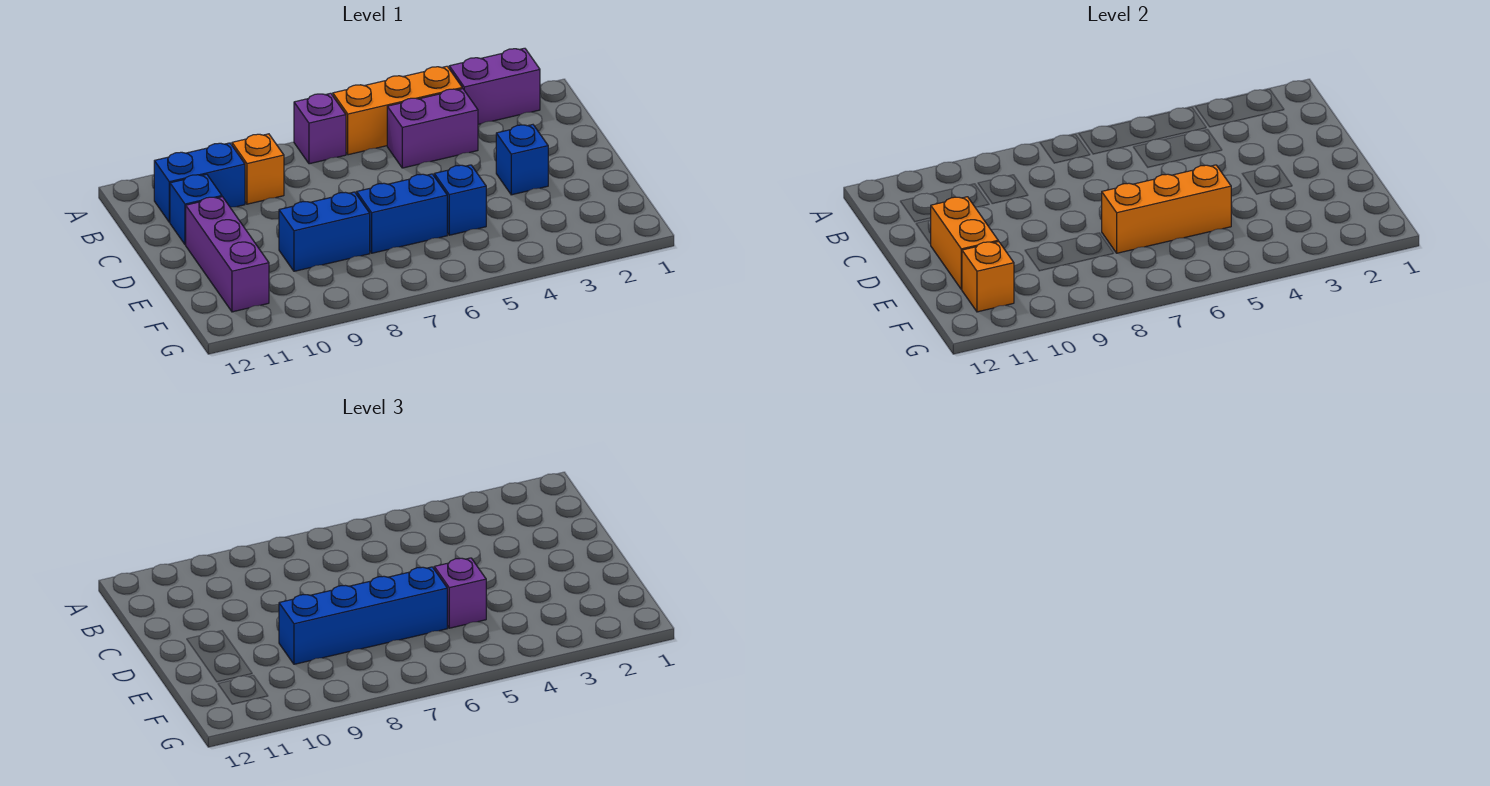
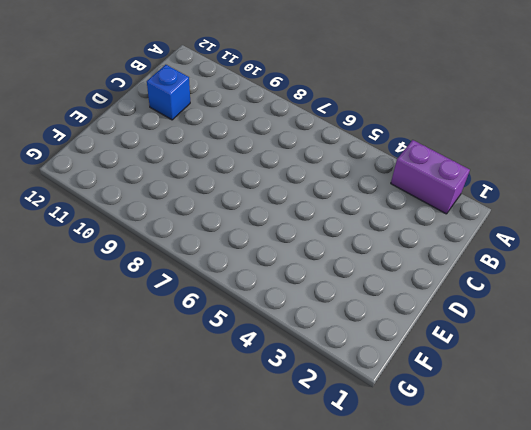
none -> orange 1x3 brick [333,66,462,155]
none -> purple 1x1 brick [294,93,346,164]
none -> purple 1x2 brick [387,89,478,168]

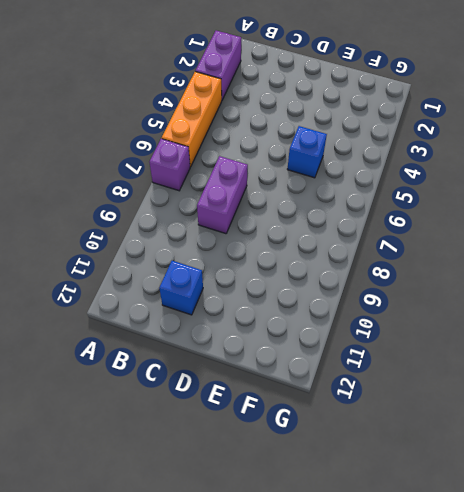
purple 1x2 brick [197,156,248,234] -> purple 1x2 brick moved to [387,89,478,168]
none -> orange 1x1 brick [232,134,284,204]
none -> blue 1x2 brick [154,143,245,222]
none -> blue 1x1 brick [496,125,548,195]

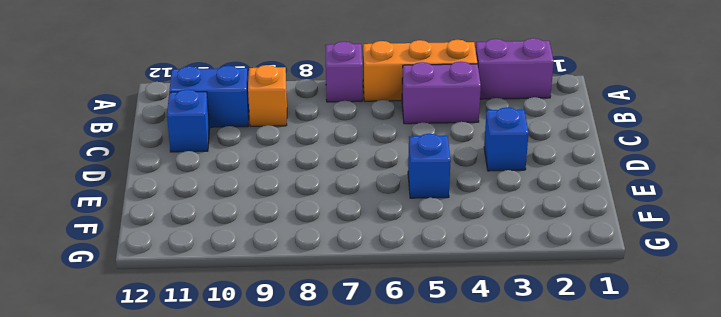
none -> purple 1x3 brick [186,197,269,312]
none -> blue 1x2 brick [357,174,447,253]
none -> blue 1x2 brick [279,192,370,271]

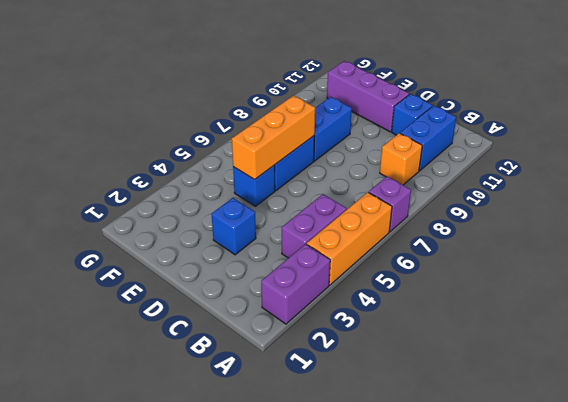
none -> orange 1x2 brick [931,197,998,289]
none -> orange 1x1 brick [962,241,1014,312]
none -> purple 1x1 brick [434,558,486,628]

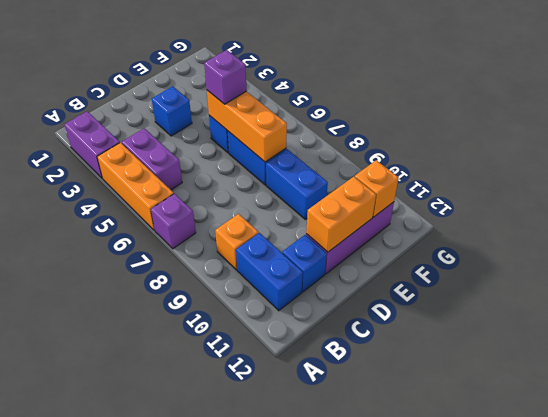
none -> blue 1x4 brick [279,567,447,664]

